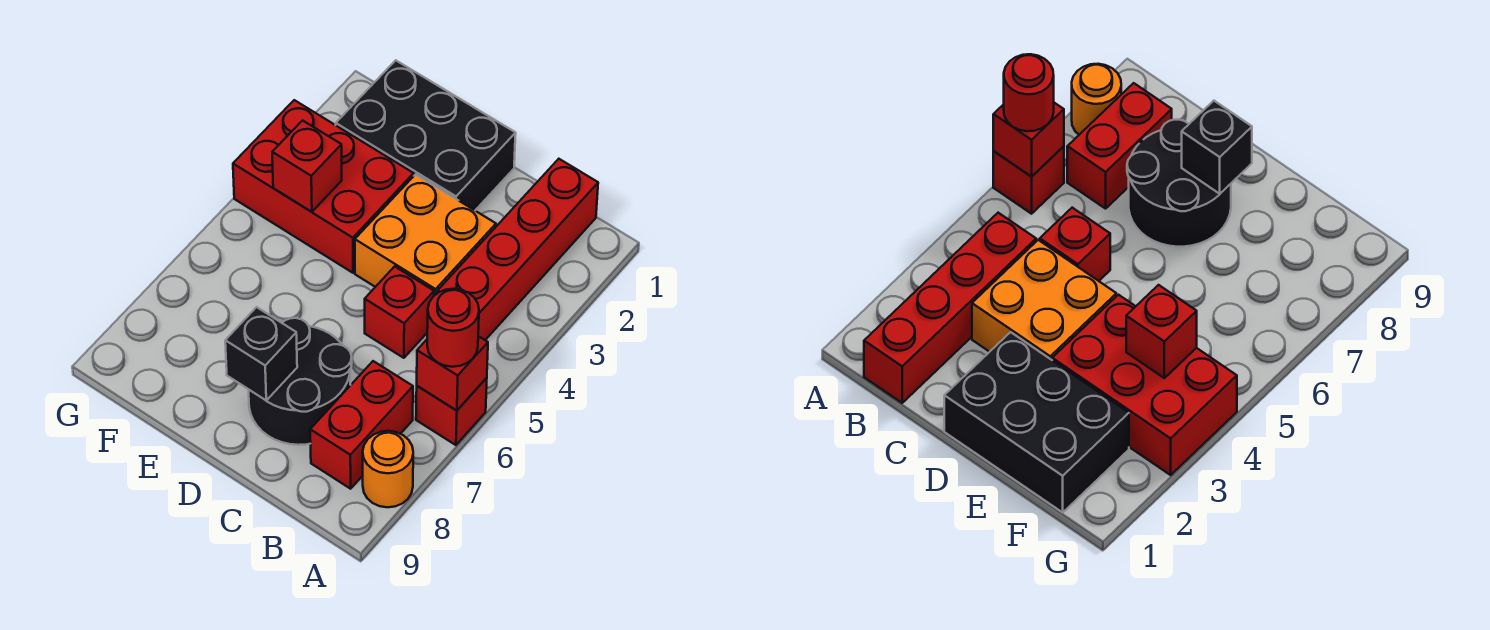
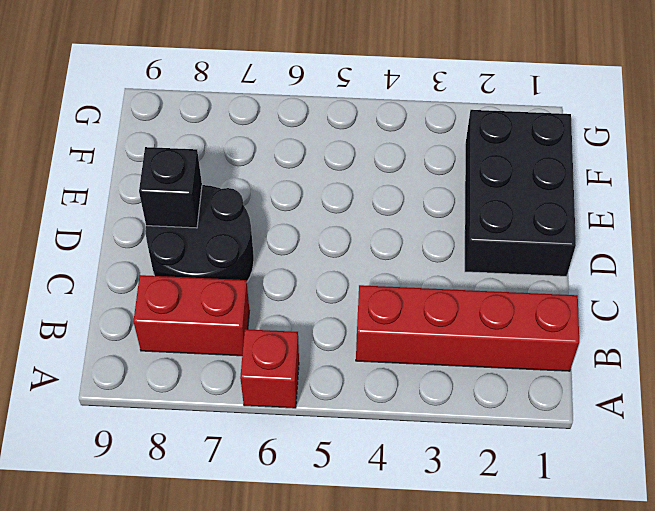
none -> orange 1x1 round brick [363,431,413,507]
none -> orange 2x2 brick [355,174,496,296]
none -> red 1x1 brick [365,266,434,358]

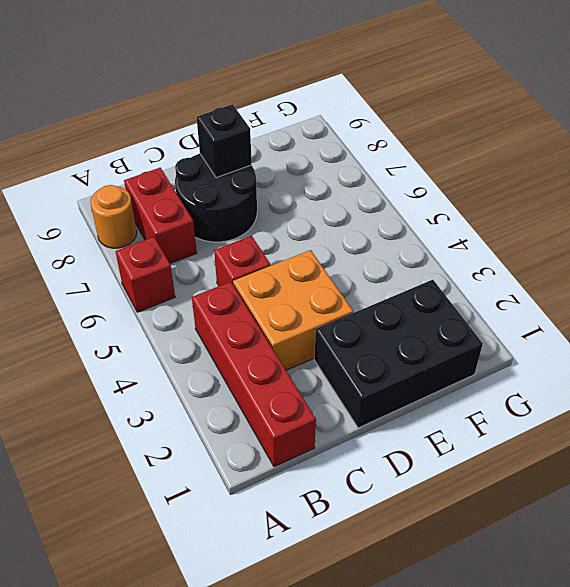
none -> red 2x3 brick [233,100,414,273]
none -> red 1x1 brick [417,336,488,411]
none -> red 1x1 brick [272,121,342,212]

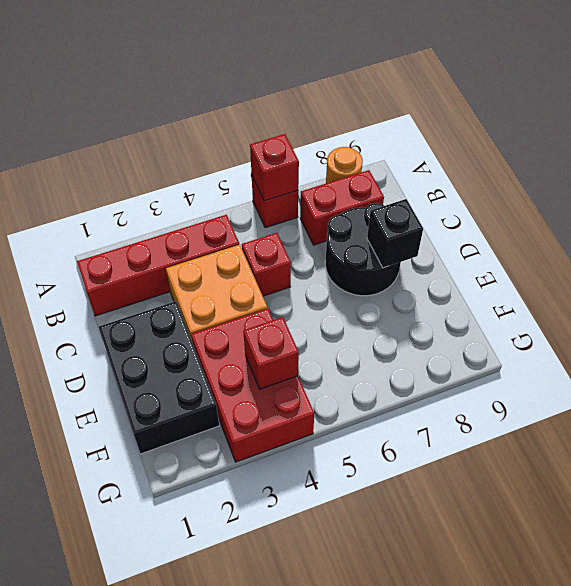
none -> red 1x1 round brick [427,289,479,367]

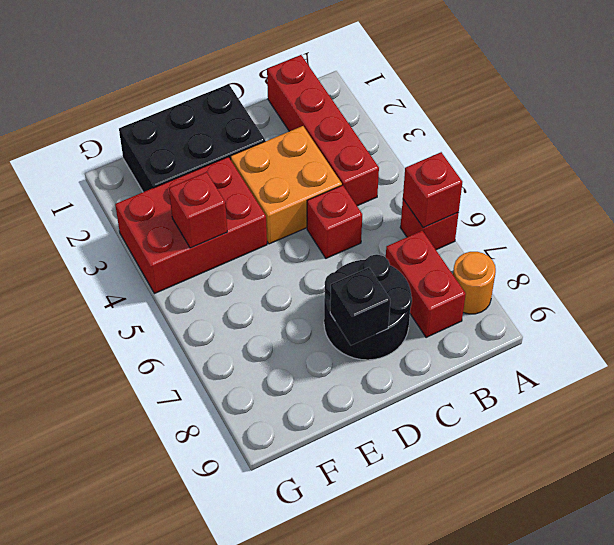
none -> red 1x1 round brick [427,289,479,367]

